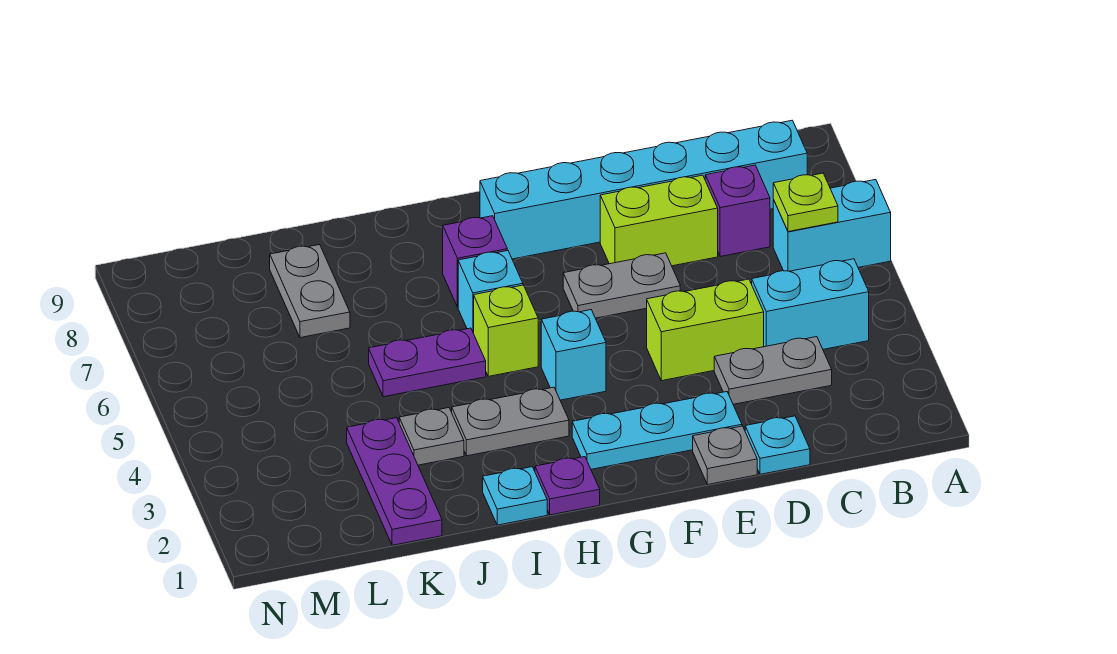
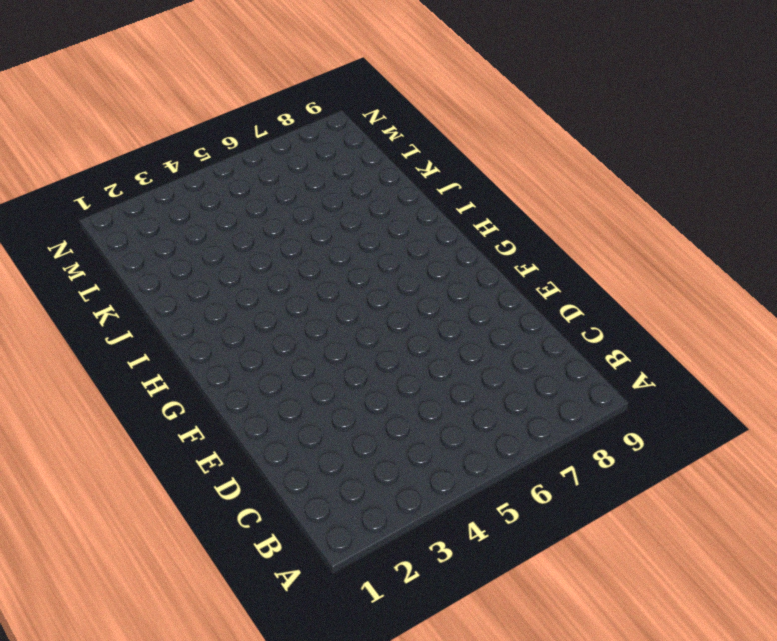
none -> cyan 1x2 brick [773,180,891,271]
none -> cyan 1x2 brick [752,259,869,349]
none -> cyan 1x6 brick [480,120,807,259]

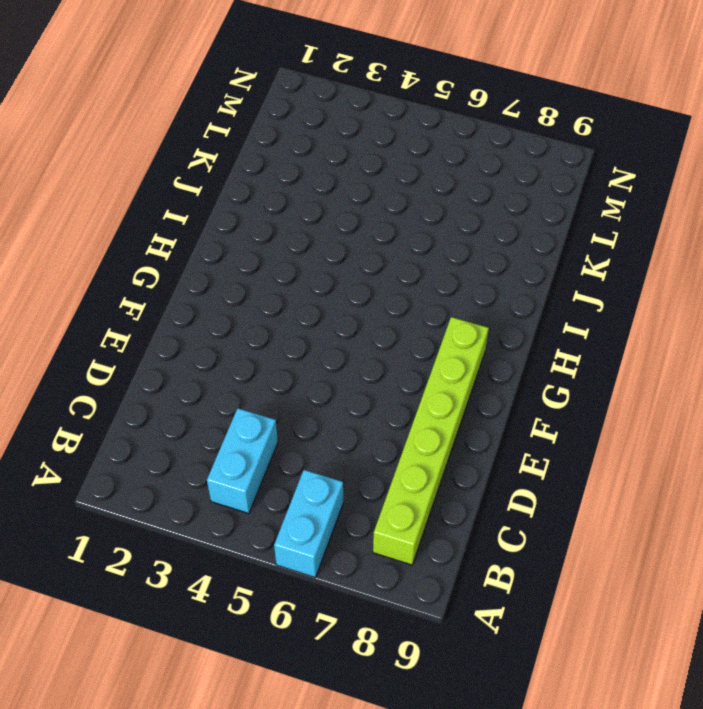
lime 1x6 brick [373,317,489,565] -> cyan 1x6 brick [480,120,807,259]
none -> grey 1x2 plate [714,337,832,404]
none -> purple 1x1 brick [705,165,770,257]
none -> cyan 1x1 plate [745,416,810,474]

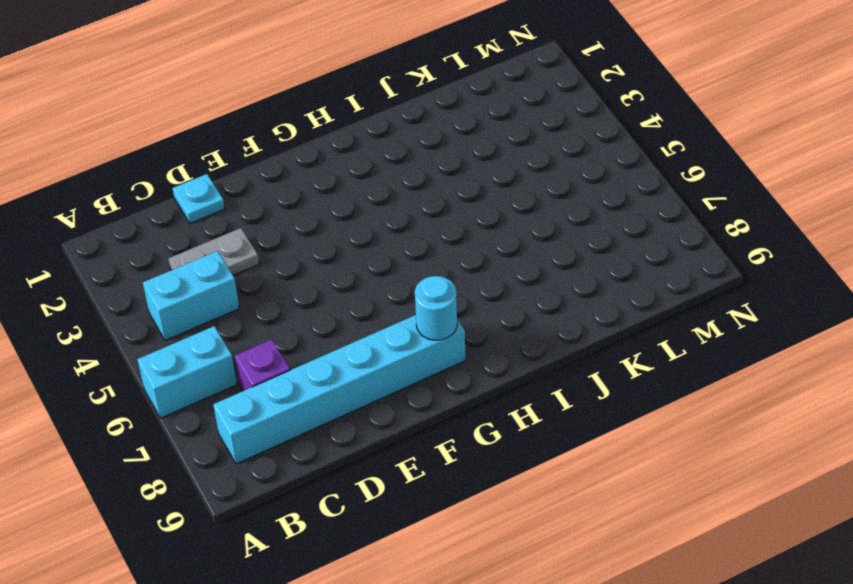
cyan 1x1 round brick [415,276,457,340] -> none
none -> lime 1x2 brick [647,279,764,381]
none -> lime 1x2 brick [600,175,718,266]
none -> grey 1x1 plate [693,426,757,485]

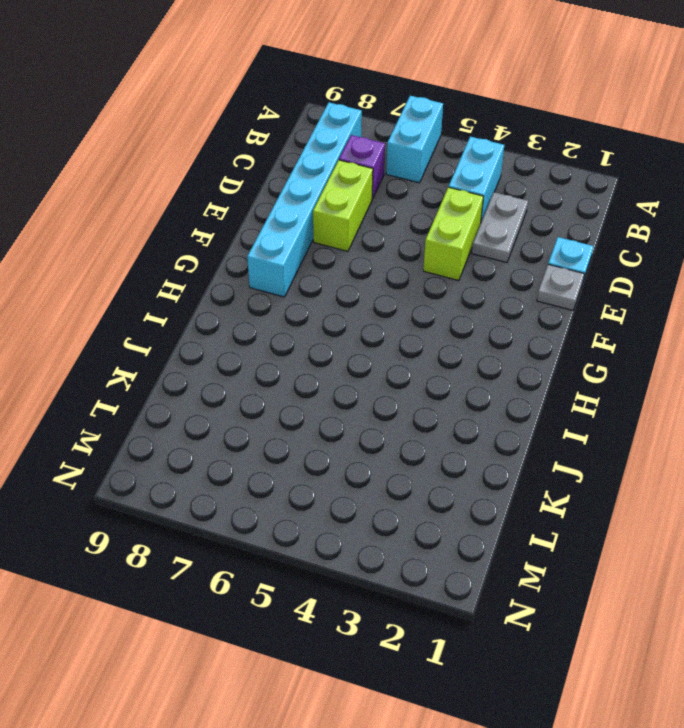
none -> cyan 1x3 plate [572,392,742,469]
none -> grey 1x2 plate [563,253,680,318]
none -> cyan 1x1 brick [541,310,606,400]

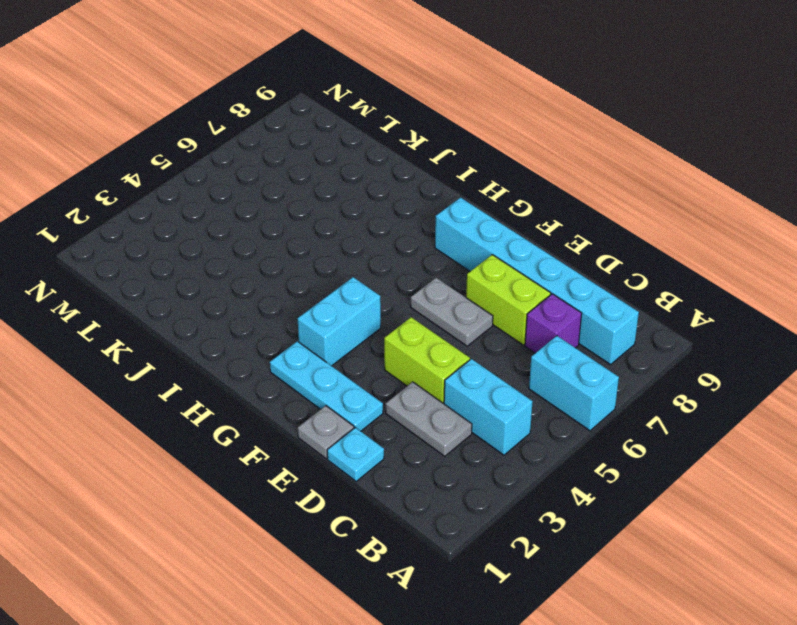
cyan 1x2 brick [298,277,381,366] -> cyan 1x1 brick [541,310,606,400]
none -> purple 1x1 plate [535,457,600,515]
none -> grey 1x2 plate [452,387,569,456]
none -> lime 1x1 brick [474,285,538,376]

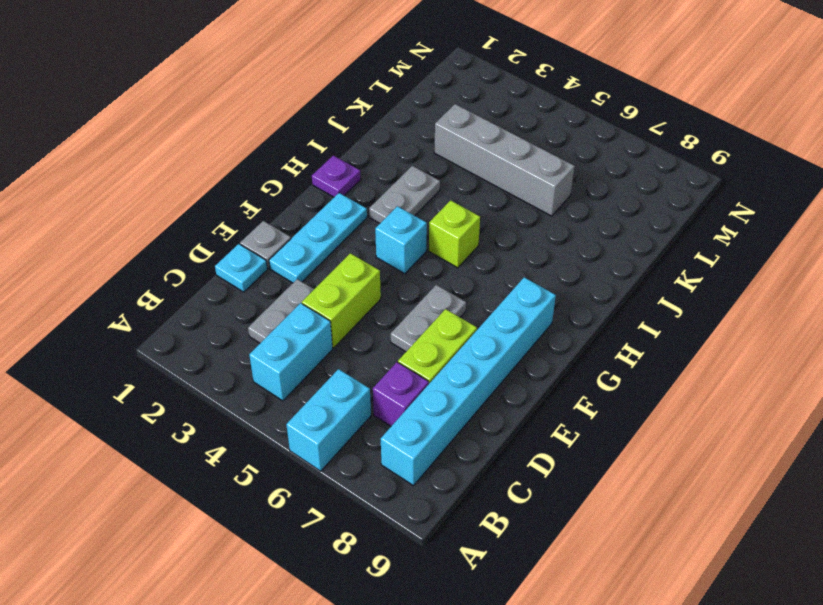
grey 1x4 brick [434,104,575,216] -> purple 1x3 plate [347,418,442,545]
none -> cyan 1x1 brick [458,250,523,333]
none -> purple 1x1 brick [443,216,507,307]
none -> cyan 1x1 plate [483,467,547,525]

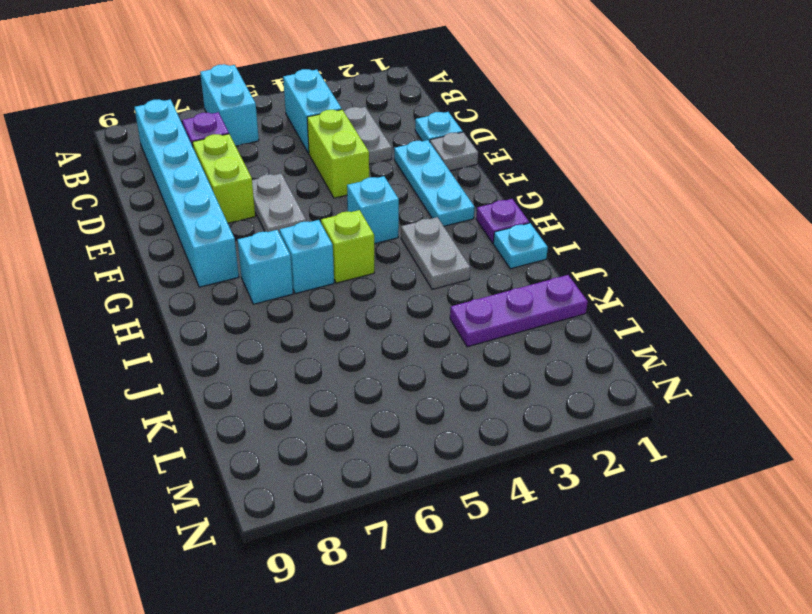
cyan 1x1 brick [237,230,293,304] -> purple 1x1 brick [443,216,507,307]
none -> purple 1x2 plate [369,328,486,397]
none -> grey 1x1 plate [399,408,464,465]
none -> grey 1x2 plate [270,245,350,338]

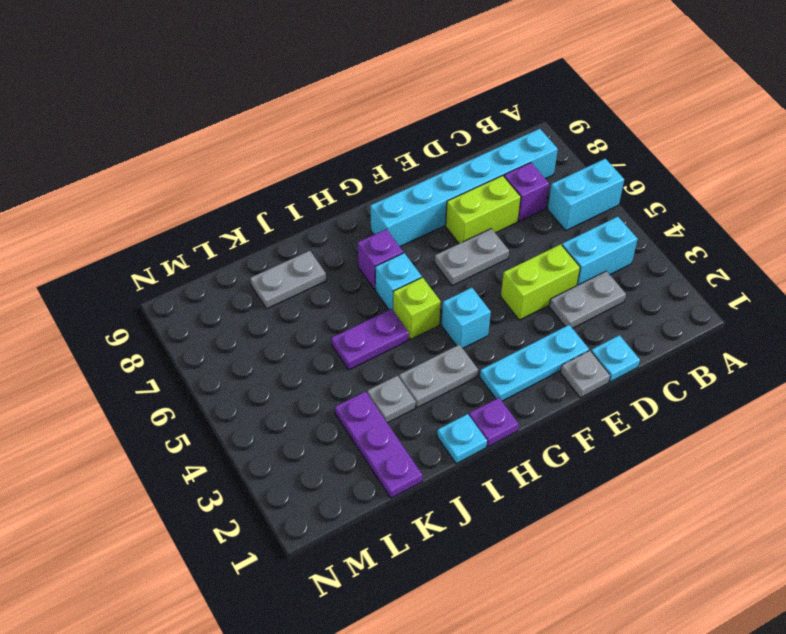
grey 1x2 plate [250,251,326,309] -> grey 1x2 plate turned to [270,245,350,338]
none -> lime 1x1 plate [773,173,838,232]

